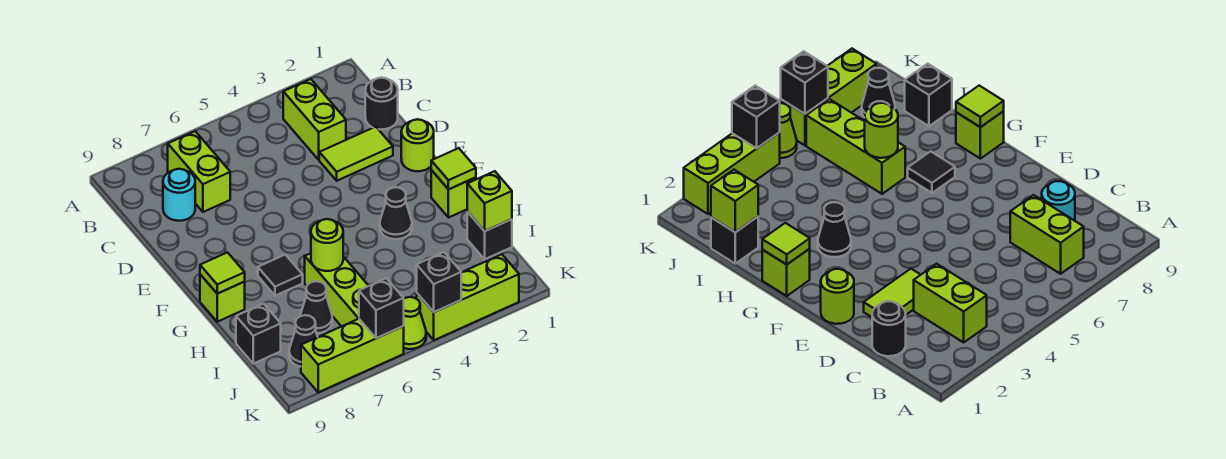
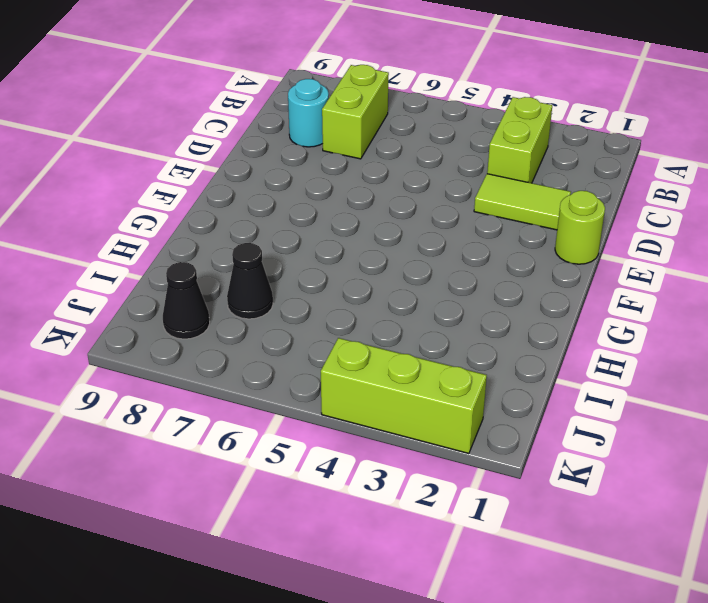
none -> black 1x1 round brick [365,78,398,130]
none -> lime 1x1 brick [431,170,476,218]
none -> black 1x1 cone [380,187,412,239]

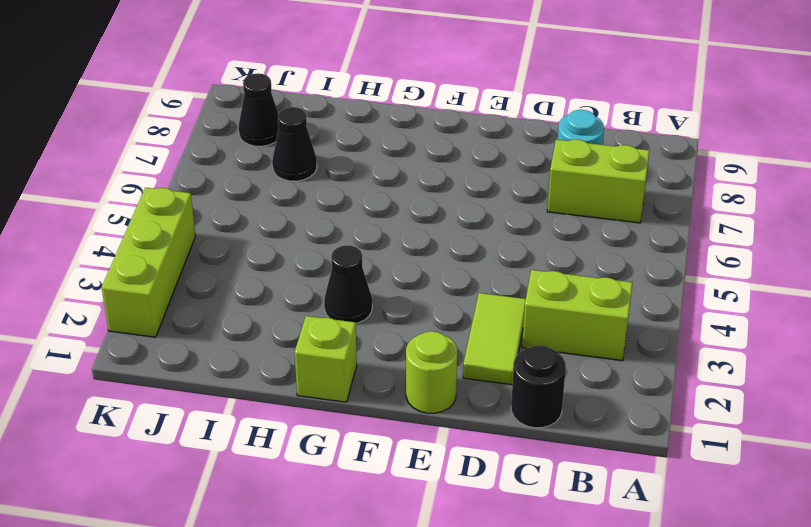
none -> black 1x1 tile [258,255,303,296]
none -> lime 1x1 brick [200,274,245,322]
none -> lime 1x3 brick [305,253,368,326]

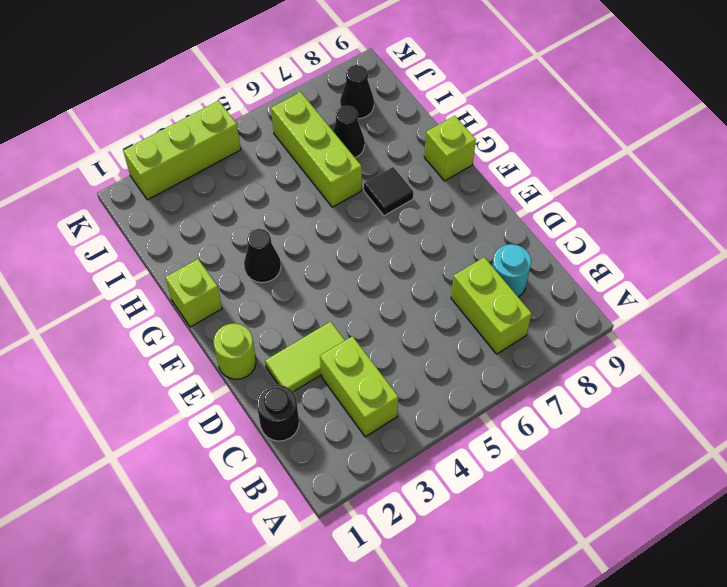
none -> black 1x1 brick [467,212,512,259]
none -> black 1x1 brick [236,304,281,364]
none -> lime 1x1 cone [404,297,426,349]

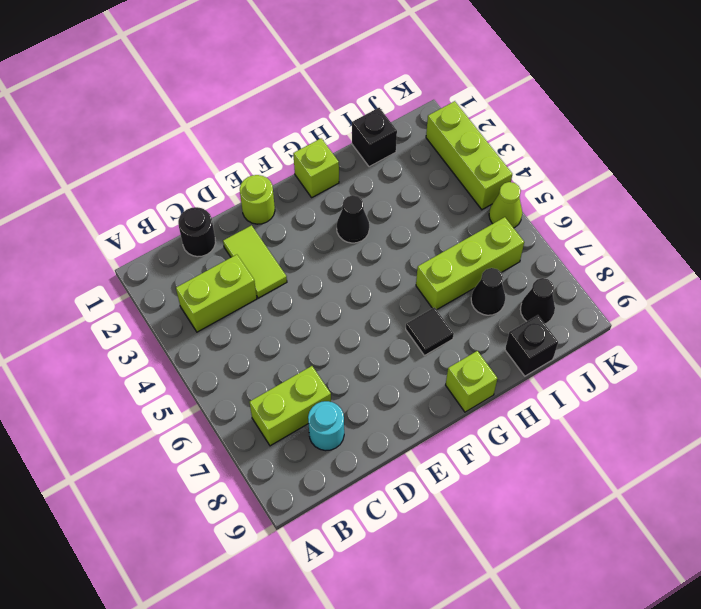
none -> lime 1x3 brick [301,319,404,392]
none -> lime 1x1 tile [431,148,476,189]
none -> lime 1x1 tile [200,252,245,294]

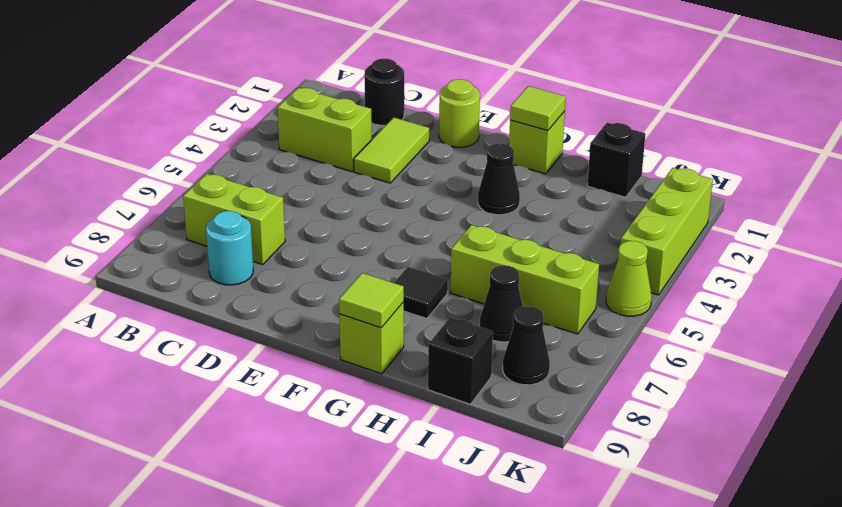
none -> lime 1x3 brick [301,319,404,392]
none -> lime 1x1 round brick [311,219,343,271]
none -> lime 1x1 brick [467,171,512,231]

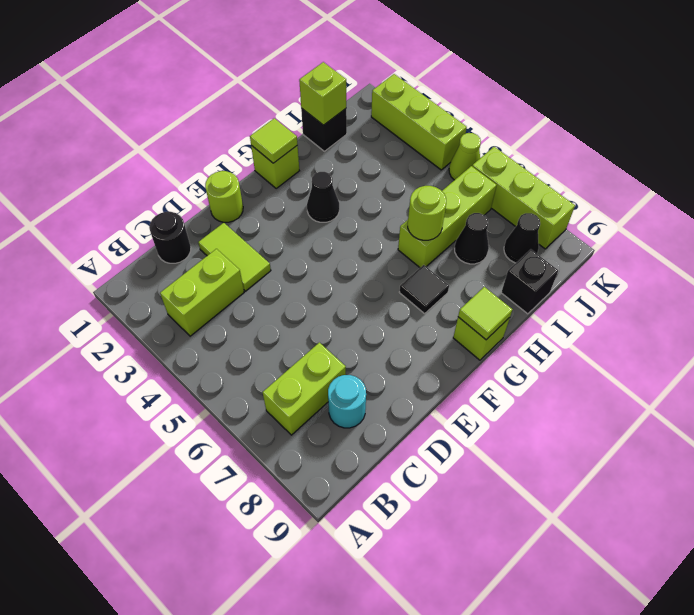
none -> black 1x1 brick [417,252,461,312]
none -> black 1x1 brick [359,278,404,338]

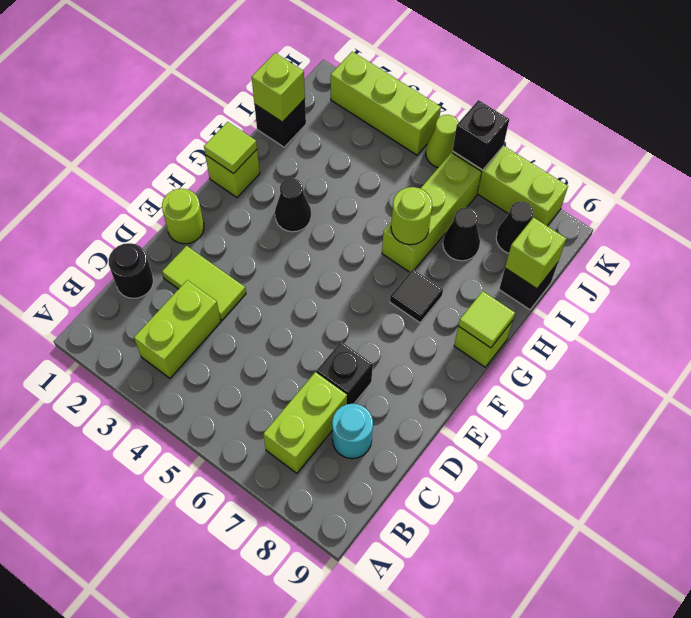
black 1x1 brick [317,342,373,404] -> black 1x1 brick moved to [417,252,461,312]
lime 1x1 brick [505,218,567,289] -> none

